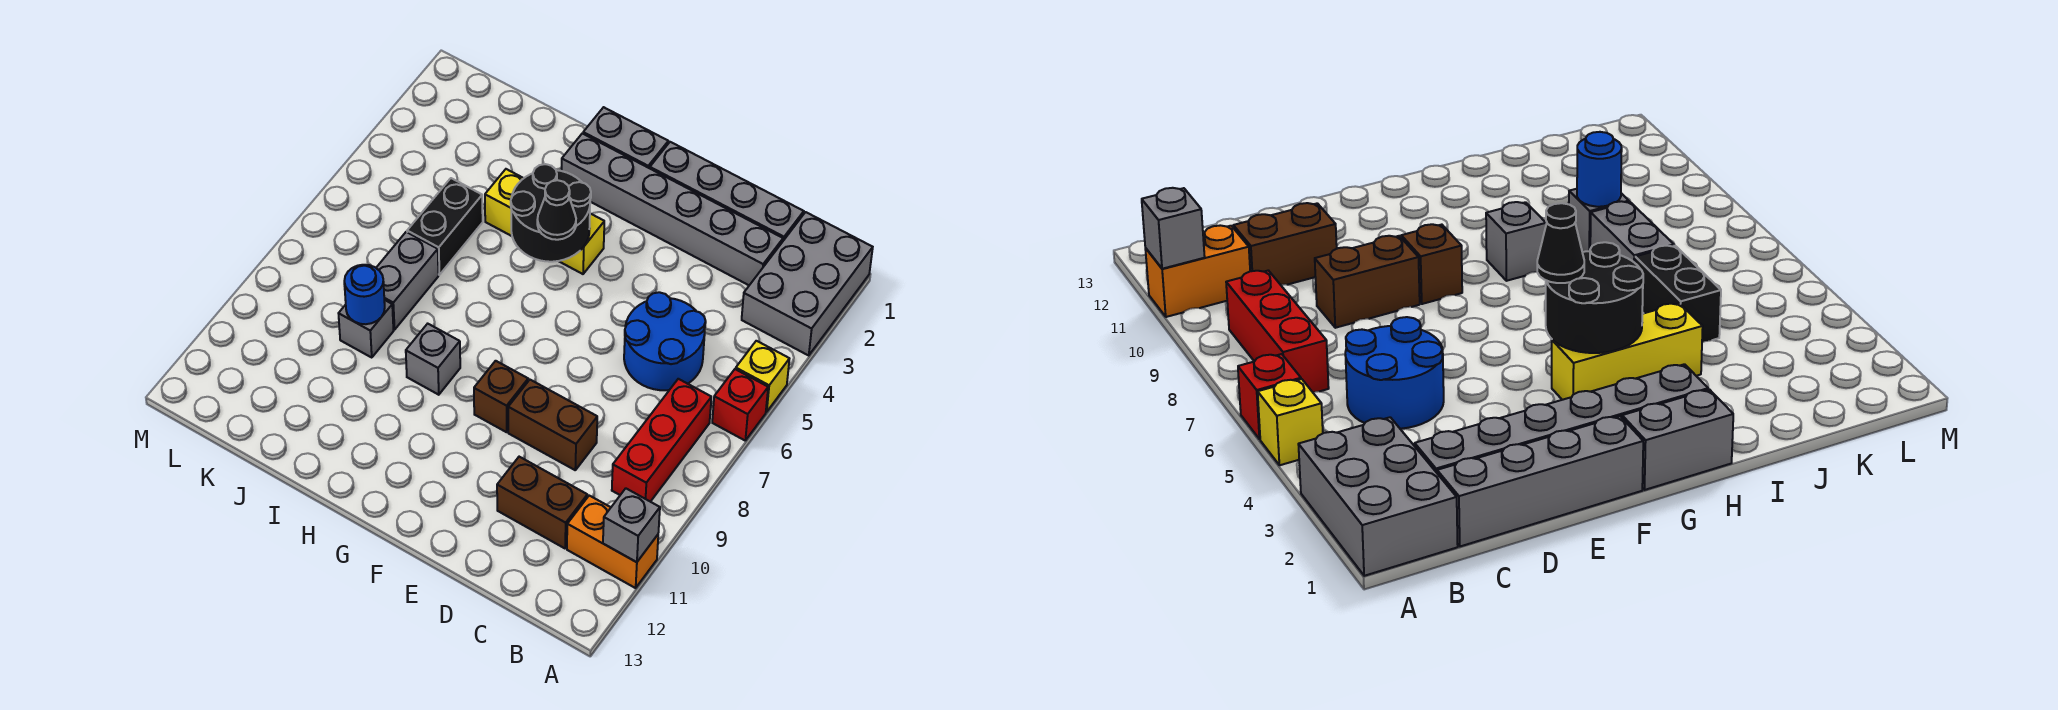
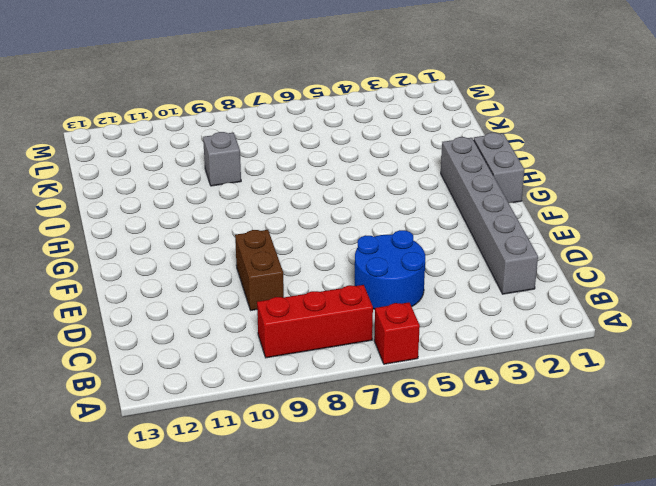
none -> grey 2x3 brick [742,212,873,355]
none -> yellow 1x1 brick [736,341,789,412]
none -> orange 1x2 brick [567,496,658,588]

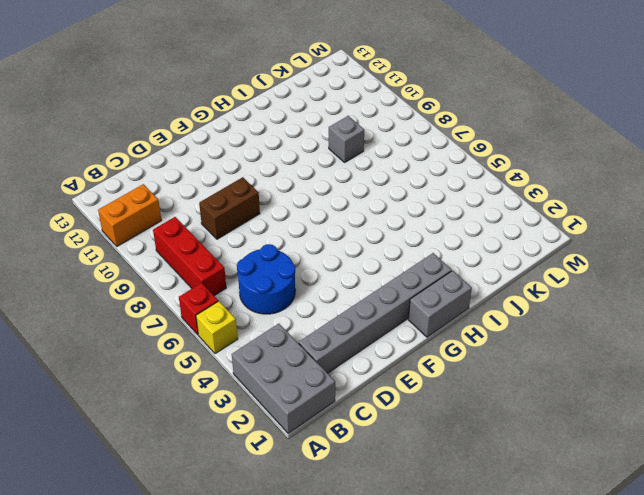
none -> grey 1x4 brick [650,142,804,241]
none -> brown 1x2 brick [497,457,587,548]
none -> brown 1x1 brick [474,361,528,432]

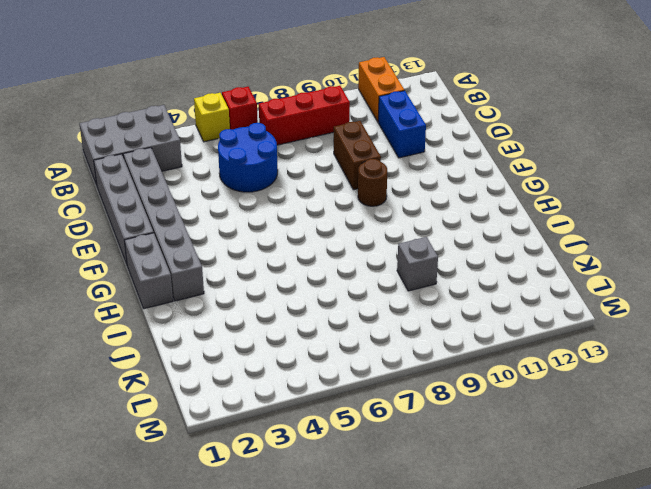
blue 1x2 brick [378,91,426,158] -> brown 1x2 brick [497,457,587,548]
brown 1x1 round brick [358,159,387,206] -> brown 1x1 brick [474,361,528,432]
none -> yellow 1x3 brick [485,169,604,274]
none -> grey 1x1 brick [406,324,460,395]
none -> black 1x2 brick [407,178,483,275]

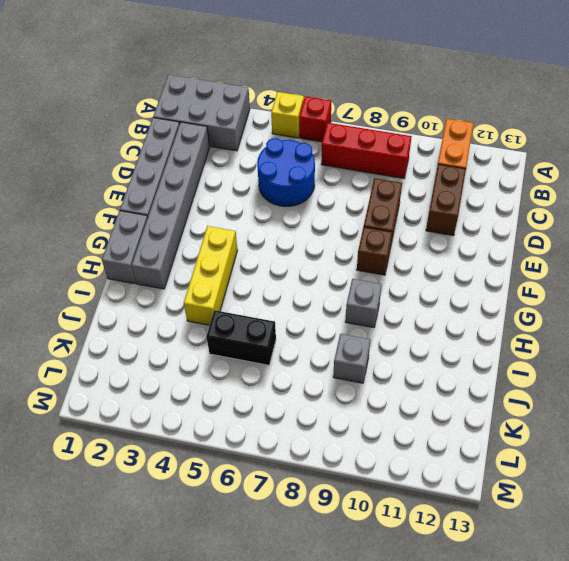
none -> grey 1x2 brick [376,232,438,330]
none -> grey 1x1 brick [603,488,660,562]
none -> black 2x2 round brick [511,164,591,262]

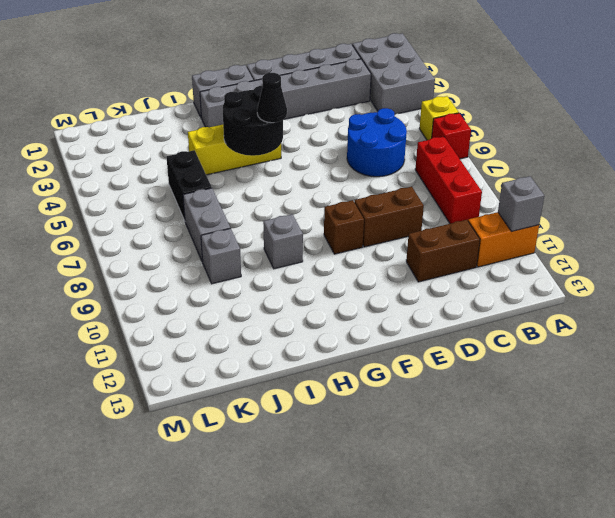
none -> blue 1x1 round brick [344,265,385,324]

